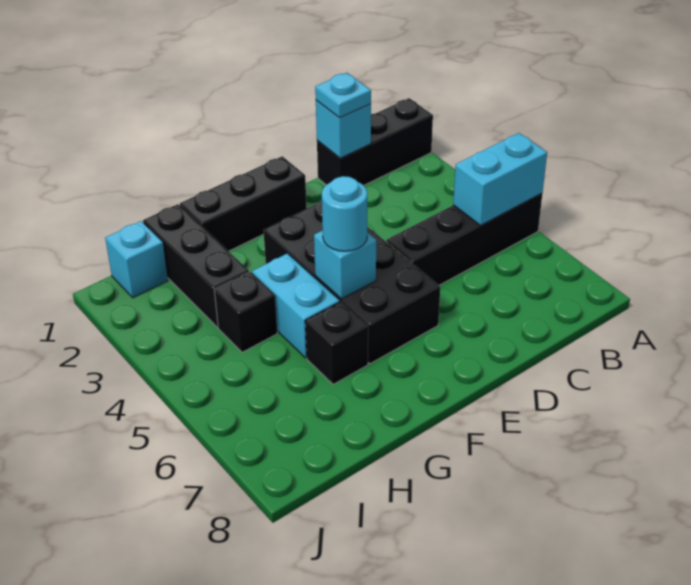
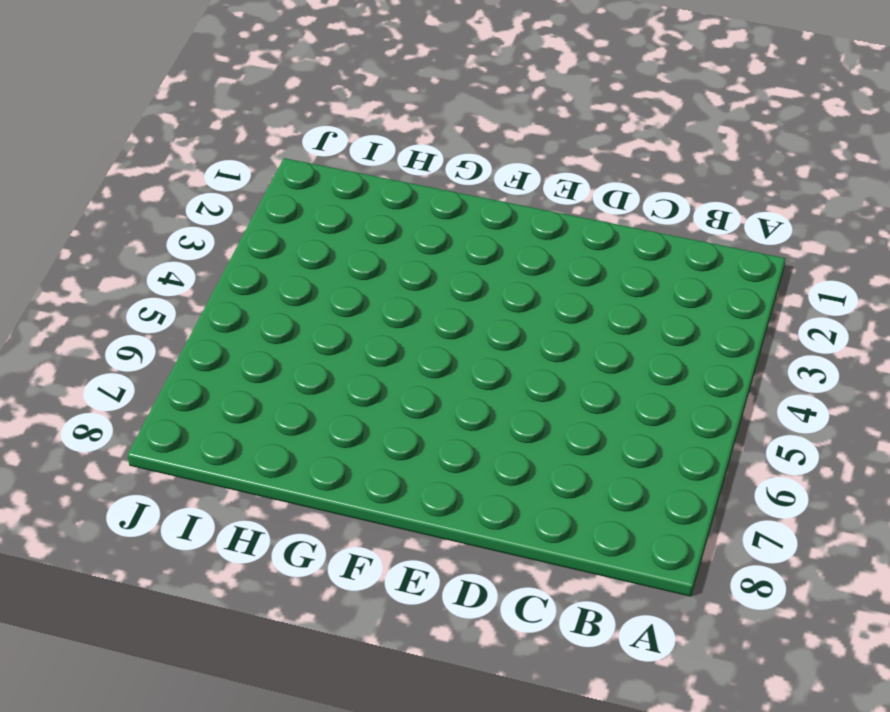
none -> black 1x3 brick [317,98,433,185]
none -> black 1x4 brick [386,193,542,285]
none -> black 1x3 brick [180,156,307,251]

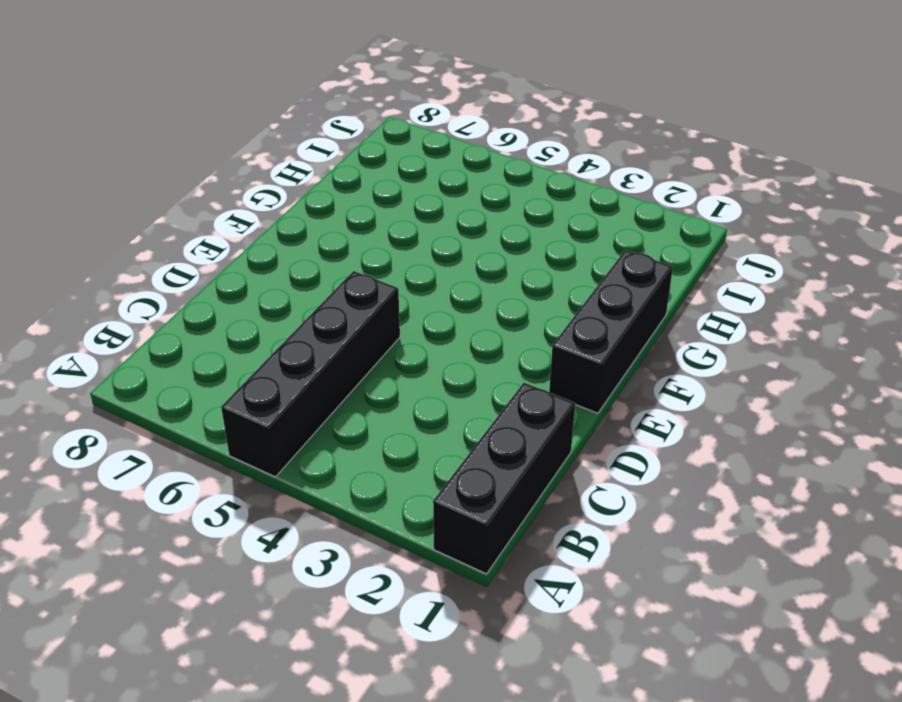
none -> black 2x4 brick [263,201,440,364]
none -> cyan 1x2 brick [252,254,340,358]
none -> black 1x1 brick [305,302,368,384]

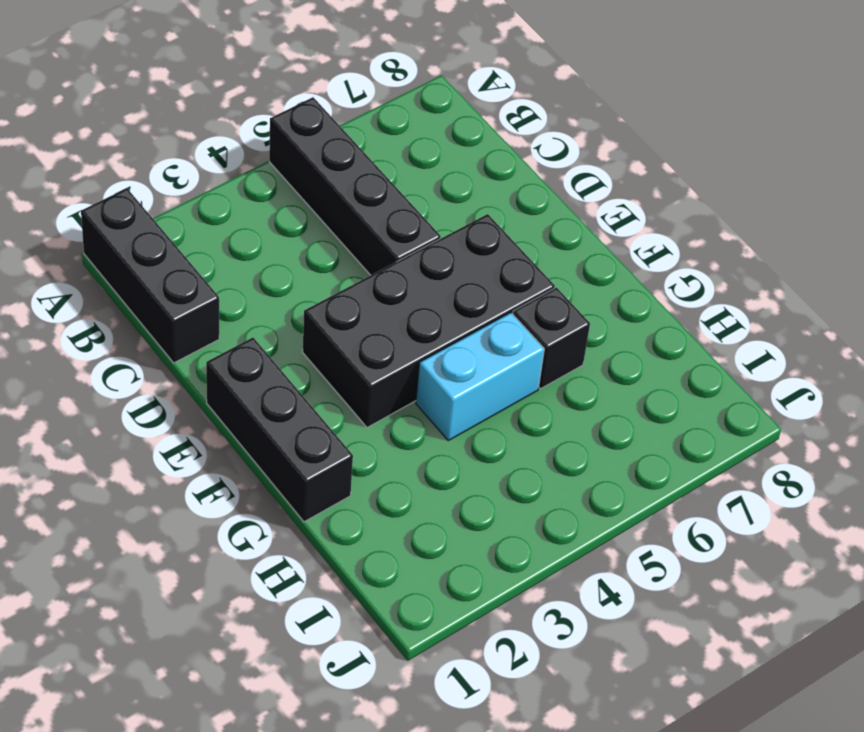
none -> black 1x3 brick [143,204,249,327]
none -> black 1x1 brick [214,272,277,352]
none -> cyan 1x1 brick [105,221,168,298]

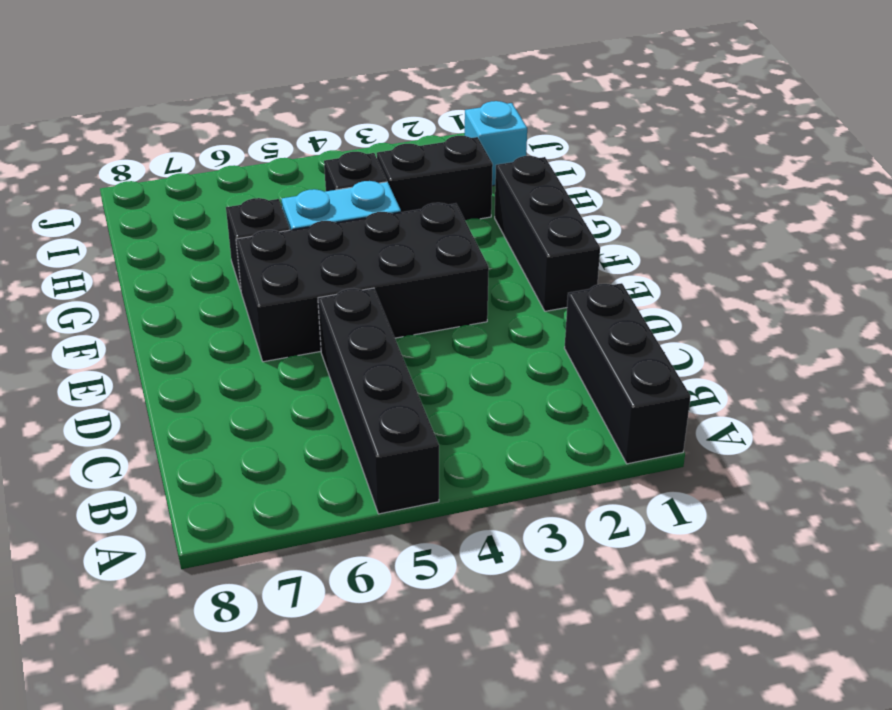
black 1x2 brick [377,136,493,220] -> black 1x3 brick [143,204,249,327]
none -> cyan 1x2 brick [453,133,547,225]
none -> cyan 1x1 brick [316,100,371,158]
none -> cyan 1x1 brick [314,230,376,299]

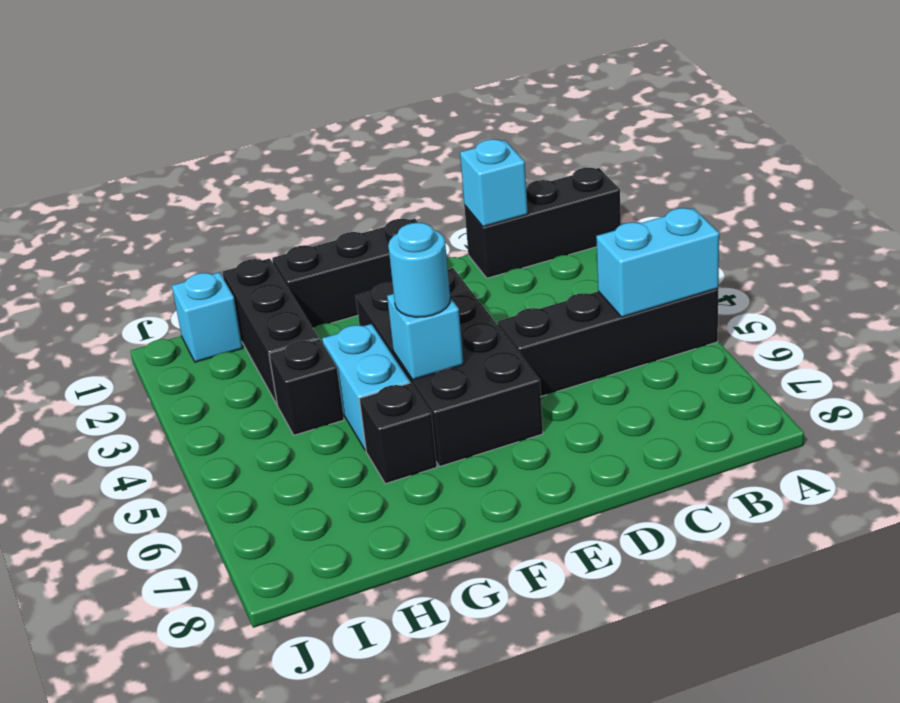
none -> cyan 1x1 plate [315,73,371,118]

